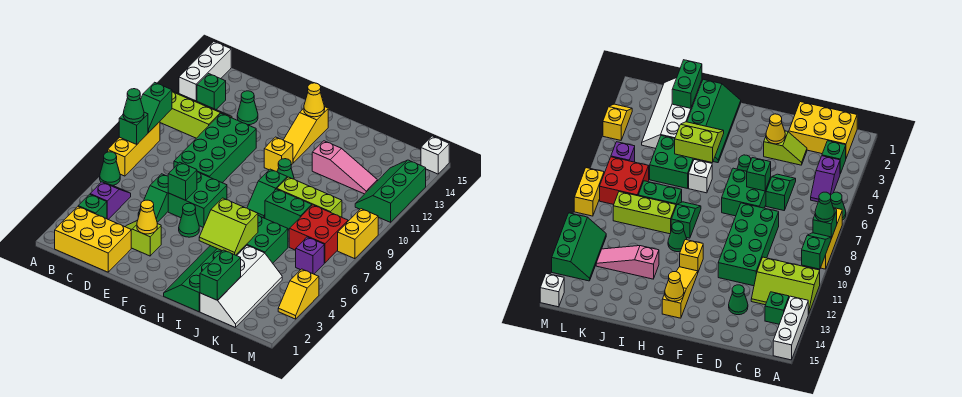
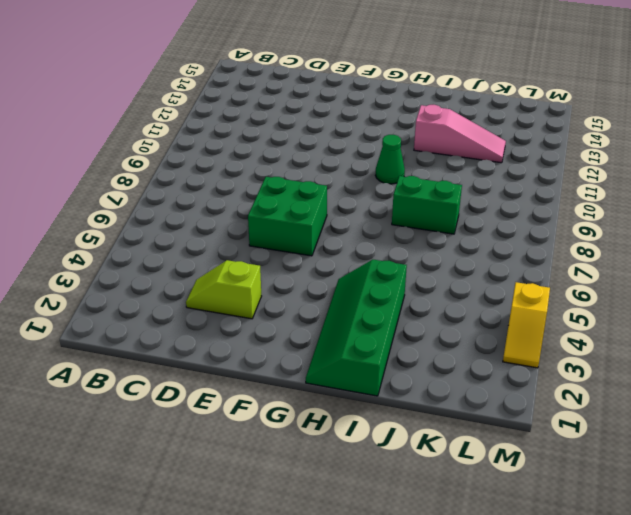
none -> green 1x1 cone [100,152,120,185]
none -> yellow 1x3 brick [108,122,160,176]
none -> lime 2x3 slope [160,91,232,138]
none -> white 1x3 brick [179,42,231,101]

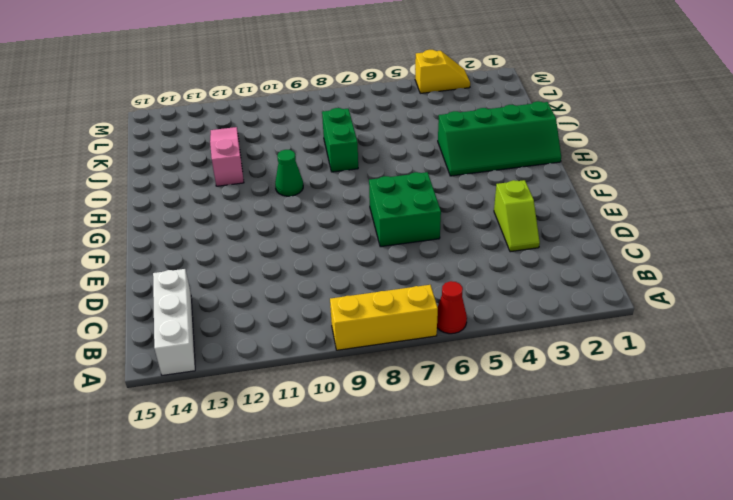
red 1x1 cone [437,281,467,334] -> green 1x1 cone [100,152,120,185]
white 1x3 brick [153,269,195,375] -> white 1x3 brick turned to [179,42,231,101]
none -> lime 2x3 slope [160,91,232,138]
none -> yellow 2x3 brick [55,207,131,272]
none -> green 1x1 brick [78,194,107,219]
none -> purple 1x2 slope [90,182,131,219]

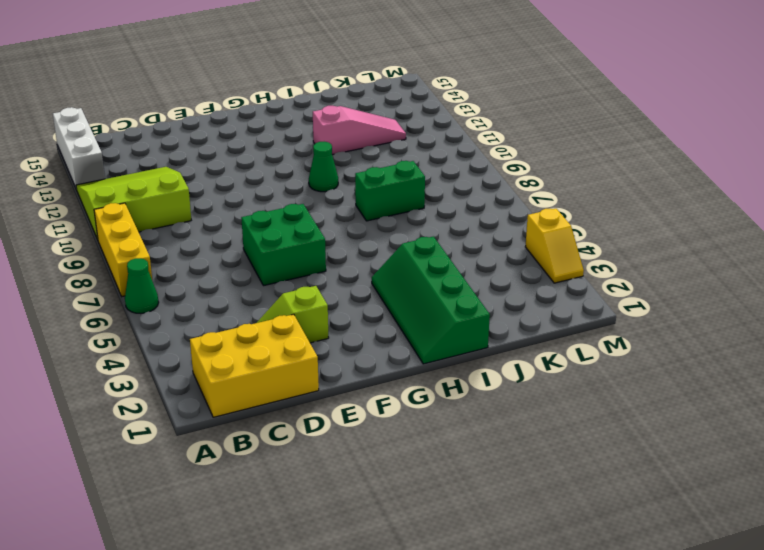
lime 3x3 slope [76,167,191,239] -> lime 2x3 slope [160,91,232,138]
none -> green 1x1 brick [78,194,107,219]
none -> purple 1x2 slope [90,182,131,219]
none -> green 1x1 brick [197,74,226,109]
none -> green 1x2 slope [138,174,168,222]

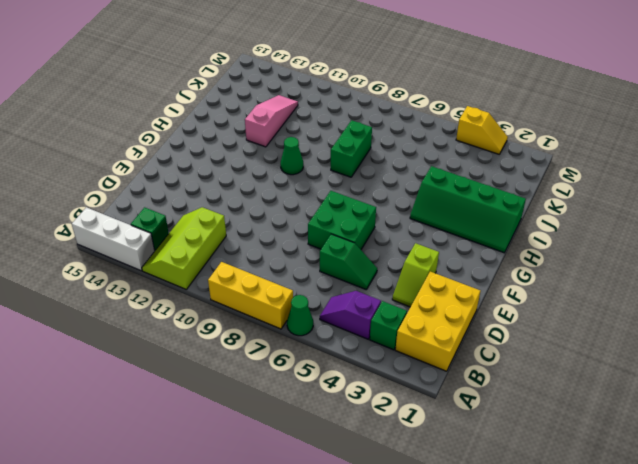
none -> green 2x4 brick [174,114,256,183]
none -> green 1x1 cone [237,91,258,125]
none -> green 1x1 cone [179,203,199,237]
none -> yellow 1x1 brick [264,137,293,171]

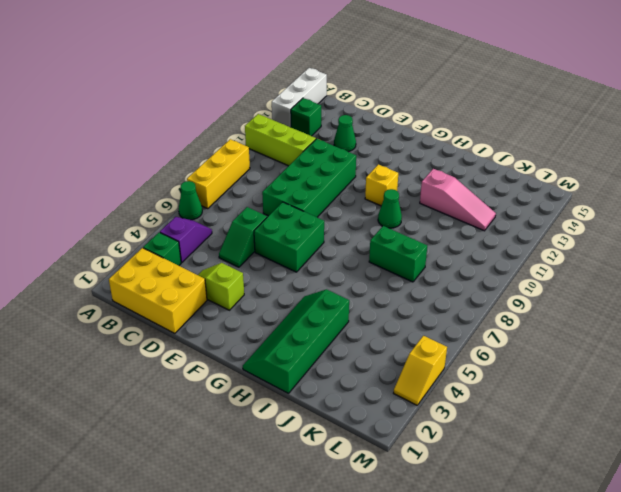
none -> green 1x1 cone [179,203,199,237]
none -> yellow 1x3 slope [284,107,328,163]
none -> white 1x1 brick [689,160,712,193]
none -> green 1x2 slope [247,169,287,218]

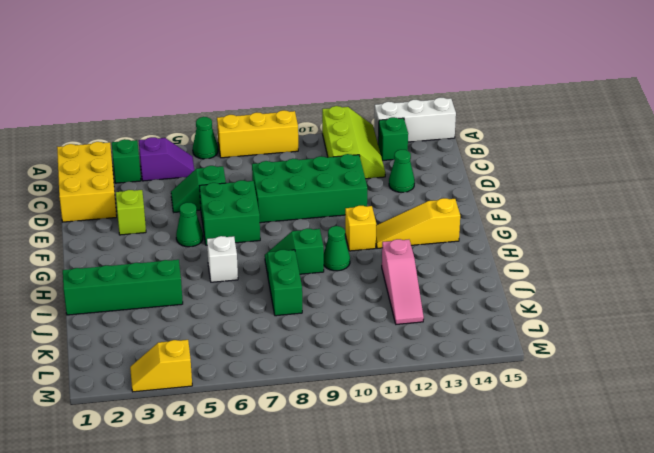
none -> green 2x2 brick [246,215,288,263]
none -> lime 1x3 brick [277,177,342,217]
none -> white 2x4 slope [200,245,282,328]
none -> red 2x2 brick [289,205,348,263]

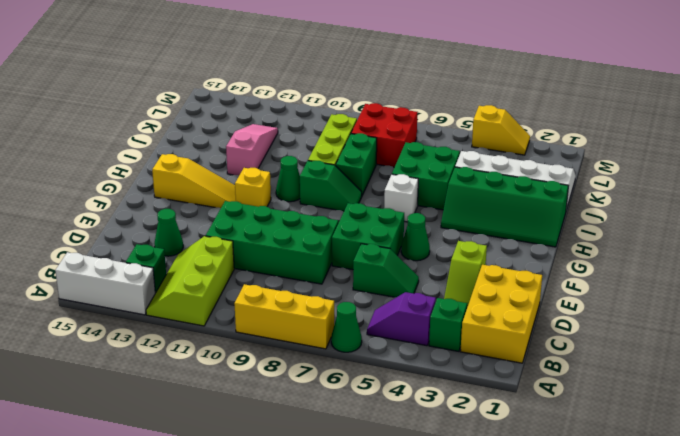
none -> purple 1x1 brick [296,237,324,274]
none -> green 2x3 slope [355,160,426,222]
none -> yellow 1x2 brick [338,209,378,259]
none -> white 1x1 brick [421,136,449,174]

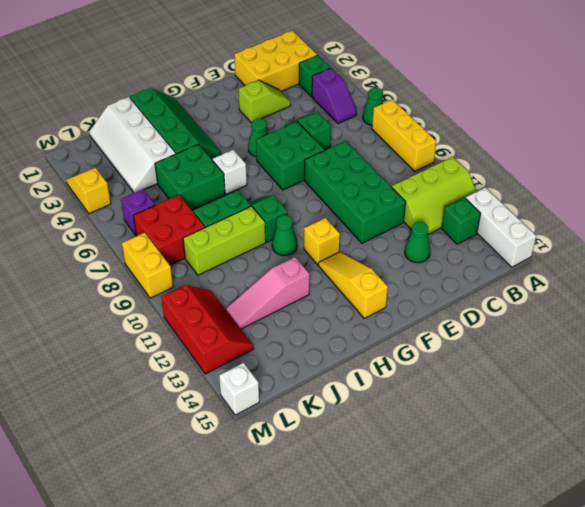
red 2x3 slope [161,285,253,374] -> green 2x3 slope [355,160,426,222]
none -> green 1x1 brick [119,112,148,144]
none -> green 1x2 slope [141,82,172,132]
none -> yellow 1x1 cone [137,200,157,234]
none -> green 1x1 brick [168,162,197,200]

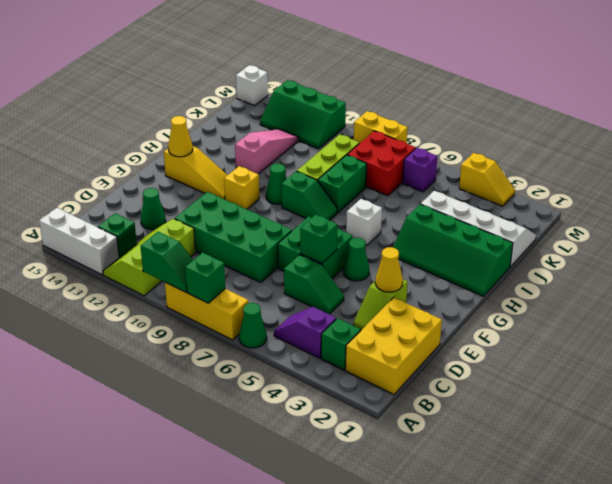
none -> green 2x2 brick [246,215,288,263]
none -> lime 2x2 slope [199,198,258,255]
none -> green 1x2 brick [200,250,241,300]
none -> green 1x1 cone [123,89,144,123]

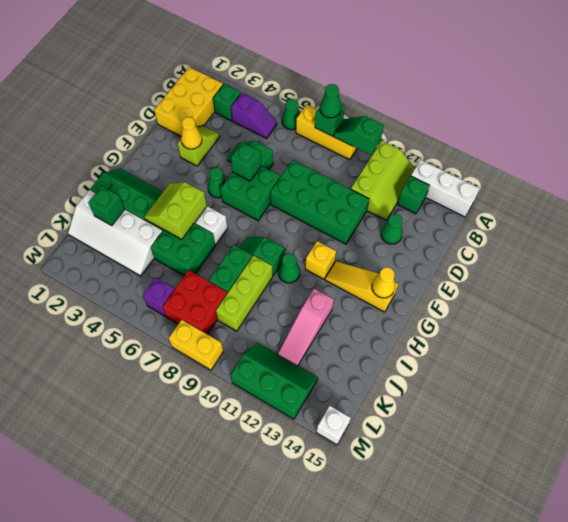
green 1x1 brick [88,186,125,225] -> green 1x2 brick [200,250,241,300]
none -> yellow 1x2 slope [278,269,319,319]

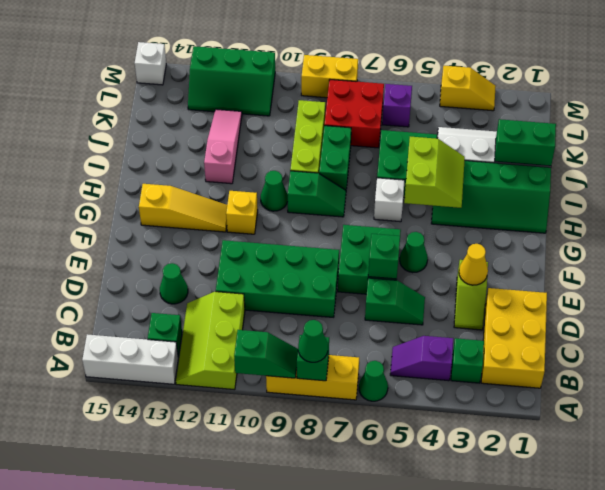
none -> yellow 1x1 cone [304,83,325,117]

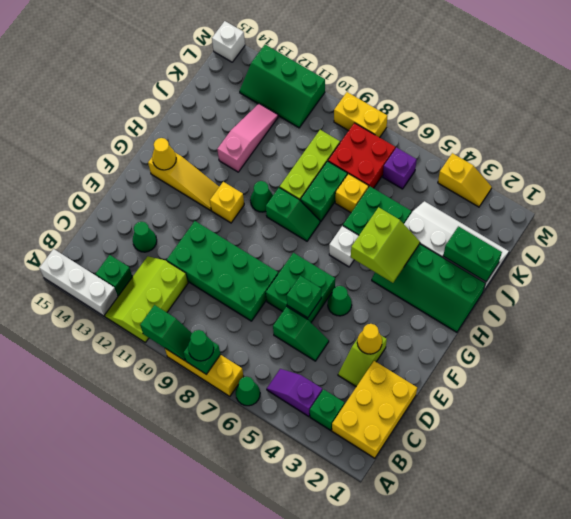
yellow 1x1 brick [335,174,369,213] -> none

